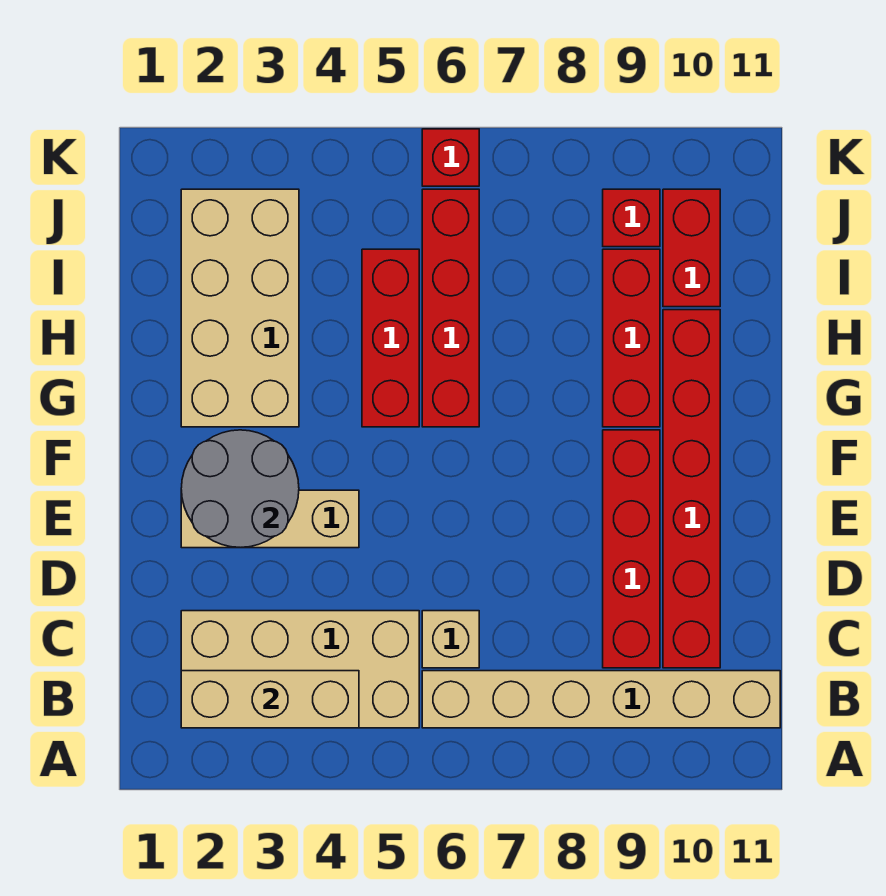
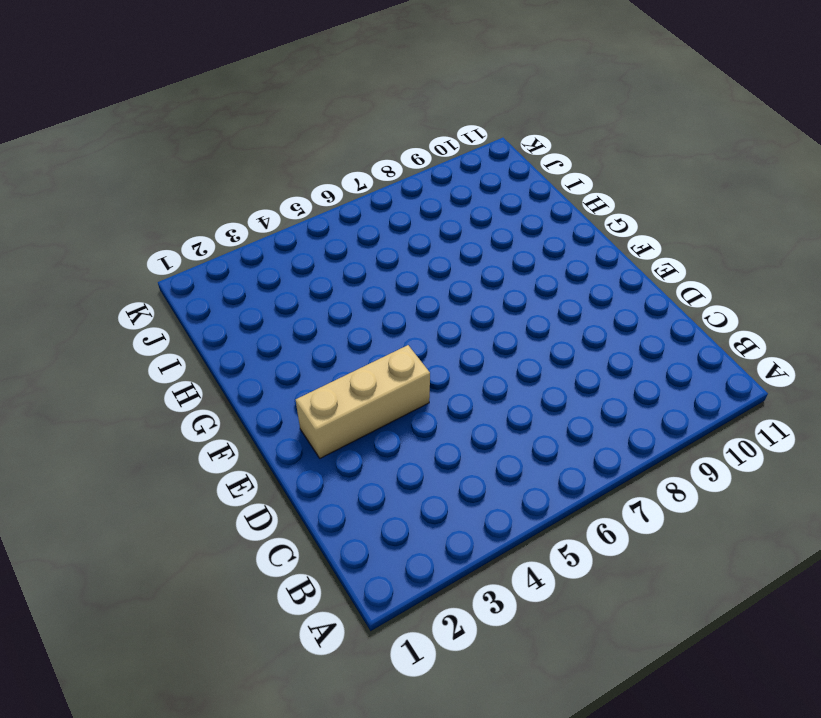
none -> tan 2x4 brick [181,611,419,728]
none -> tan 1x6 brick [422,671,780,728]
none -> tan 1x1 brick [422,611,479,668]

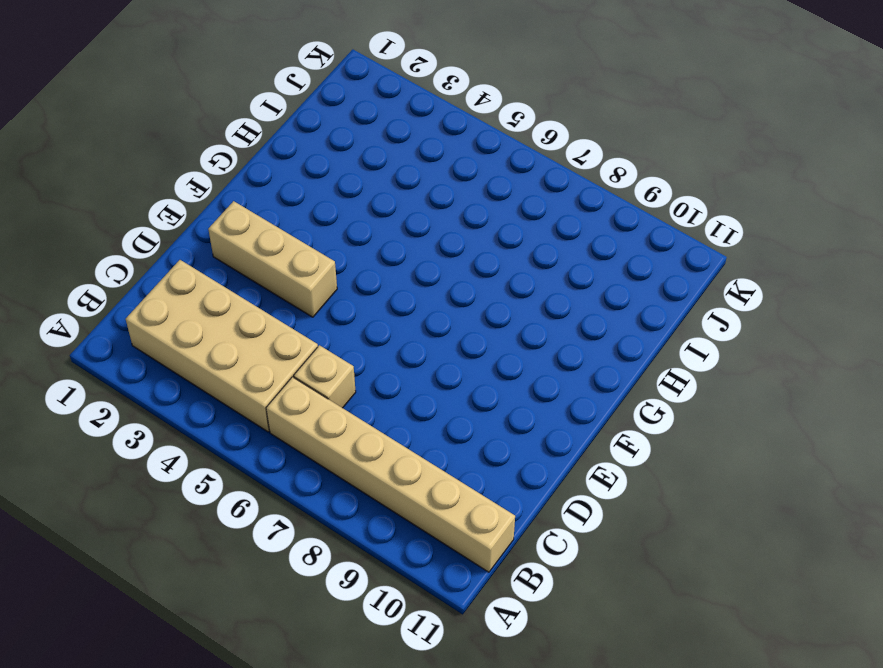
none -> red 1x4 brick [603,430,660,668]
none -> red 1x6 brick [663,310,720,668]
none -> tan 2x4 brick [181,189,299,427]

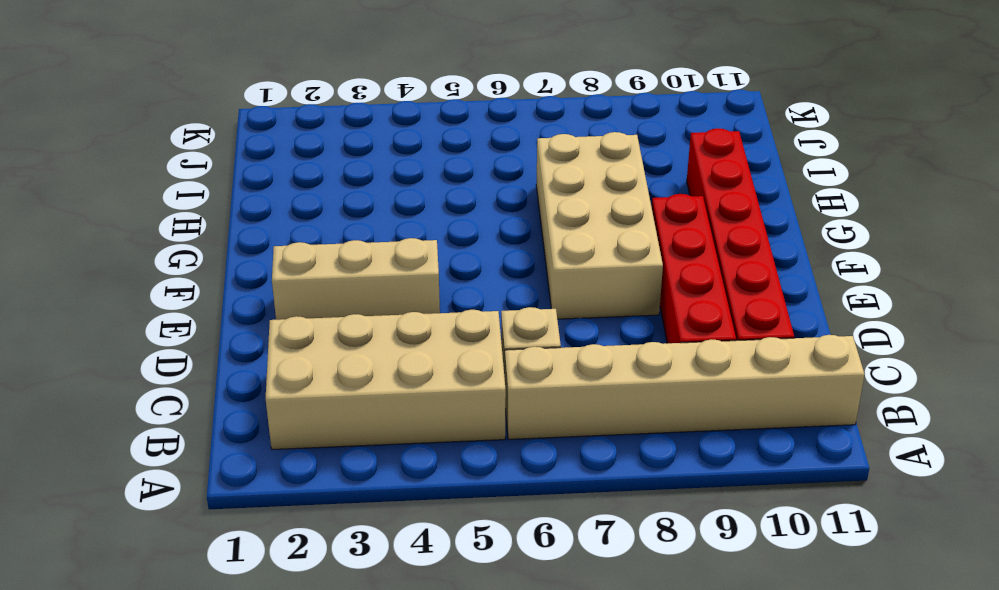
tan 2x4 brick [536,132,663,319] -> tan 2x4 brick moved to [181,189,299,427]
none -> red 1x3 brick [362,249,419,427]
none -> red 1x4 brick [422,189,479,427]
none -> red 1x3 brick [603,249,660,427]

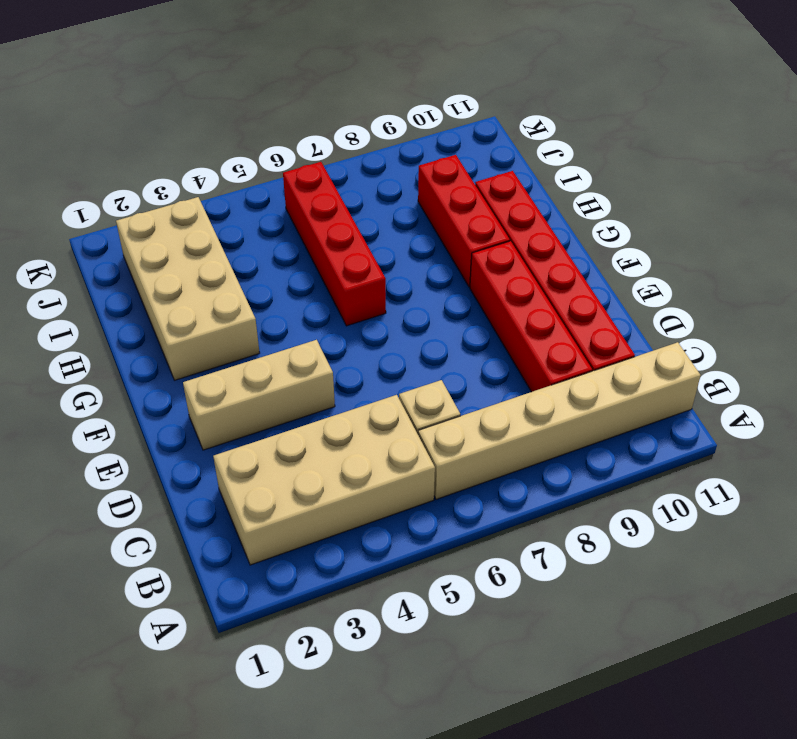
none -> red 1x3 brick [362,249,419,427]
none -> red 1x2 brick [663,189,720,307]
none -> red 1x1 brick [603,189,660,247]

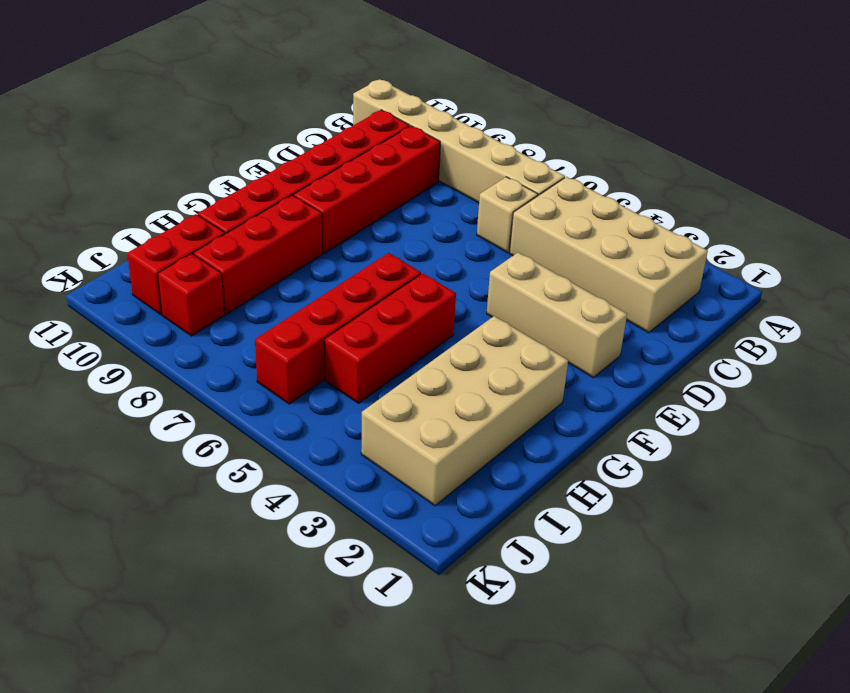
none -> red 1x1 brick [422,129,479,186]
none -> tan 1x3 brick [181,671,359,728]
none -> grey 2x2 round brick [181,430,299,548]

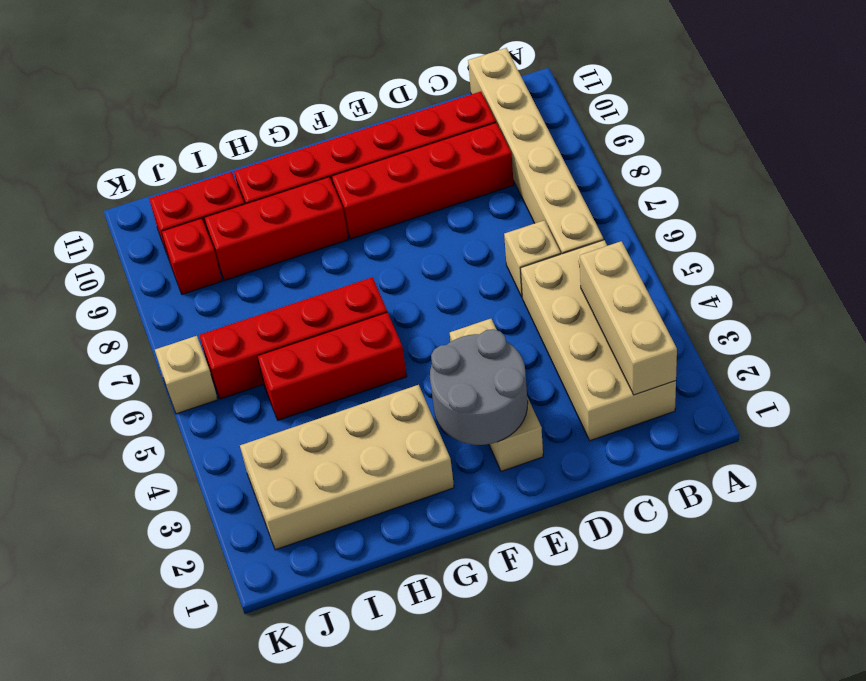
tan 1x1 brick [155,336,218,414] -> red 1x1 brick [422,129,479,186]

